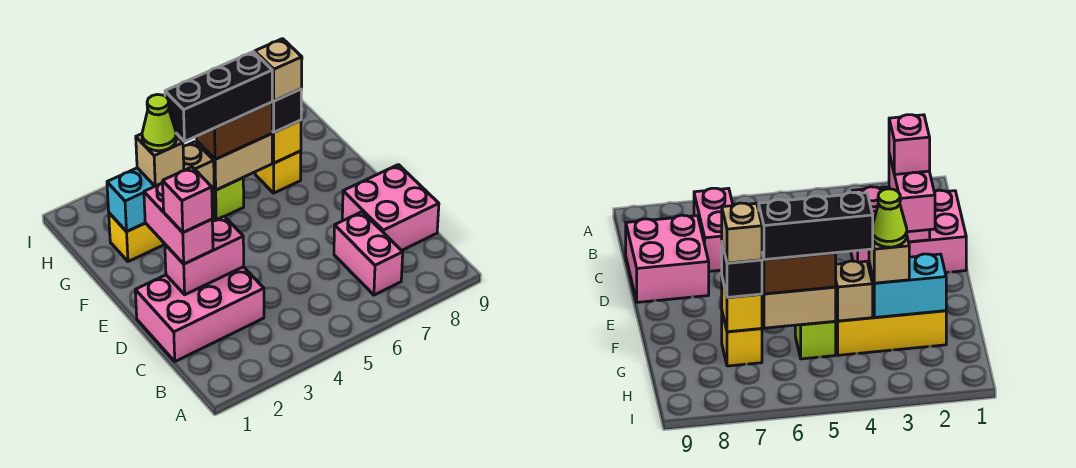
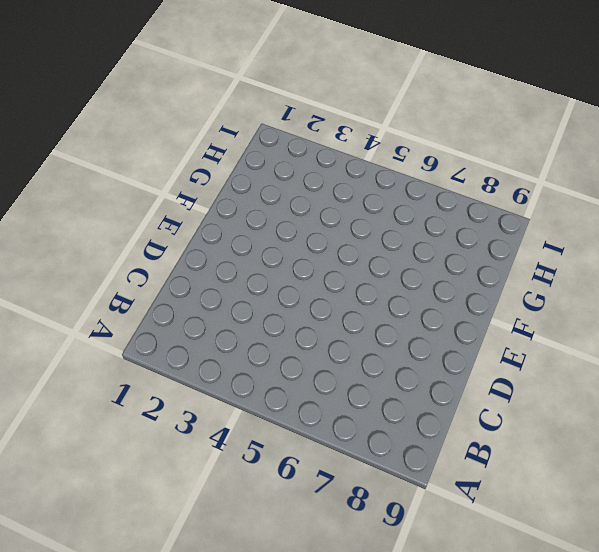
none -> pink 1x2 brick [334,212,403,295]
none -> pink 2x3 brick [135,267,264,361]
none -> pink 2x2 brick [342,165,439,251]

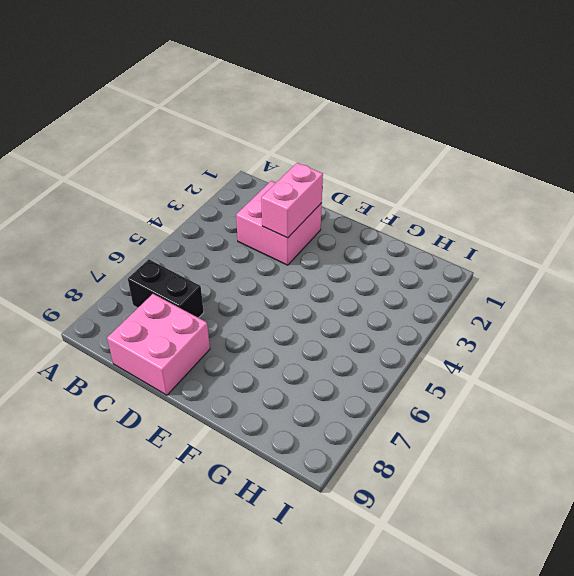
black 1x2 brick [128,259,204,318] -> pink 1x2 brick [334,212,403,295]
pink 2x2 brick [236,181,322,265] -> pink 2x3 brick [135,267,264,361]
none -> yellow 1x3 brick [109,191,215,262]
none -> lime 1x1 brick [214,178,244,220]
none -> yellow 1x1 brick [255,151,301,193]

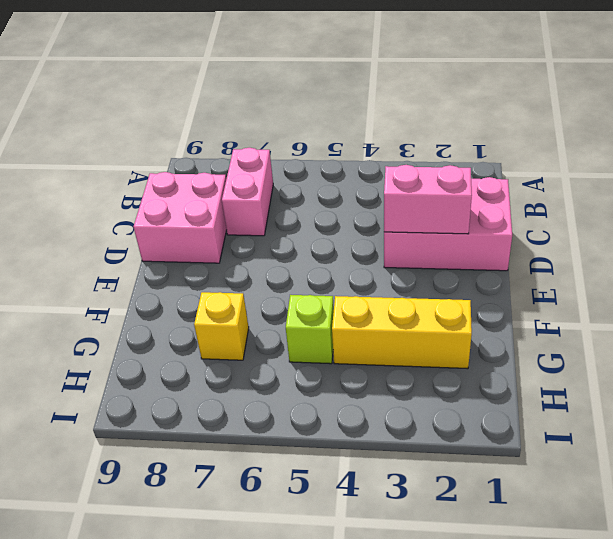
none -> cyan 1x2 brick [107,168,155,232]
none -> tan 1x1 brick [183,142,214,192]
none -> tan 1x2 brick [197,134,272,190]

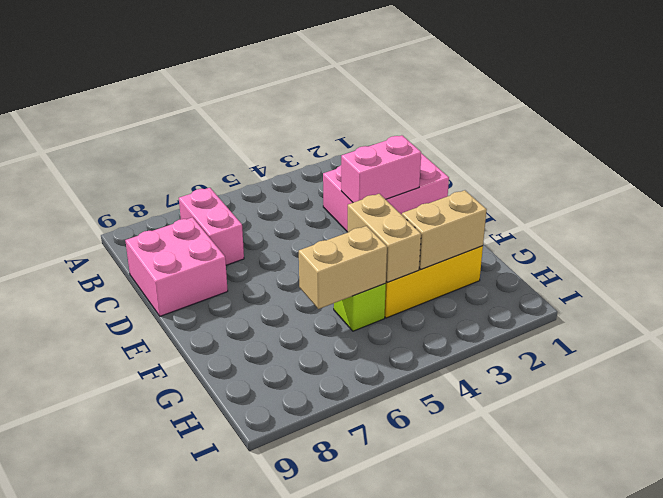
tan 1x2 brick [348,194,421,283] -> tan 1x1 brick [183,142,214,192]
tan 1x2 brick [402,190,487,270] -> cyan 1x2 brick [107,168,155,232]
none -> yellow 1x1 brick [255,151,301,193]
none -> yellow 1x1 brick [272,120,301,163]
none -> pink 1x2 brick [144,183,213,264]

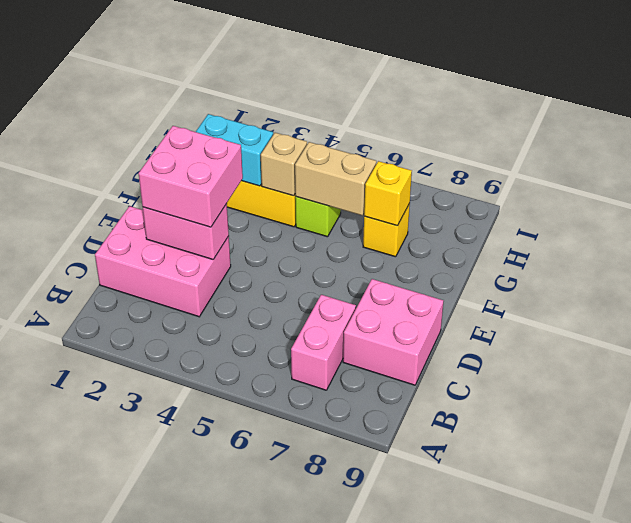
pink 2x2 brick [138,126,243,227] -> pink 1x2 brick [144,183,213,264]
none -> tan 1x1 brick [136,134,184,186]
none -> brown 1x2 brick [197,102,272,159]
none -> black 1x1 brick [272,89,302,132]

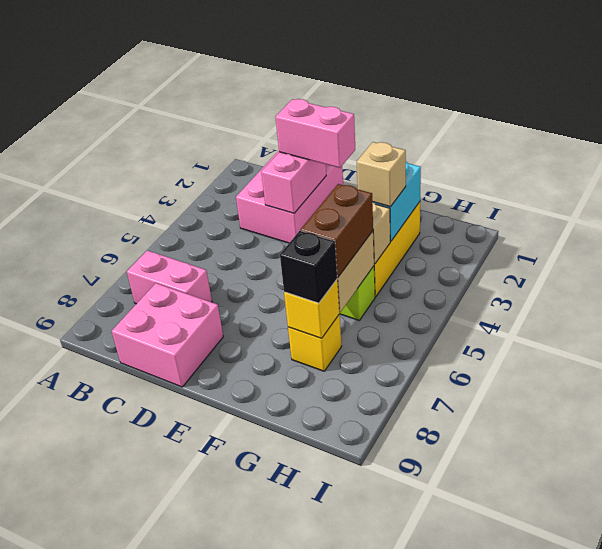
none -> pink 1x1 brick [163,167,212,232]
none -> lime 1x1 cone [142,94,176,151]
none -> black 1x3 brick [165,52,272,142]

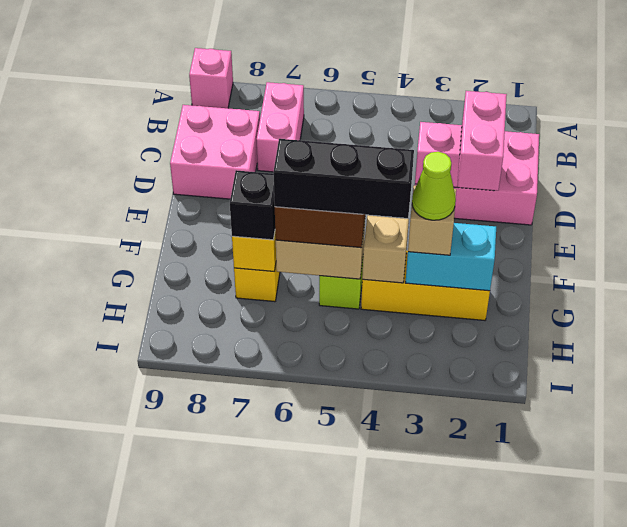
pink 1x1 brick [189,48,233,108] -> pink 1x1 brick moved to [163,167,212,232]
none -> tan 1x1 brick [255,39,302,101]

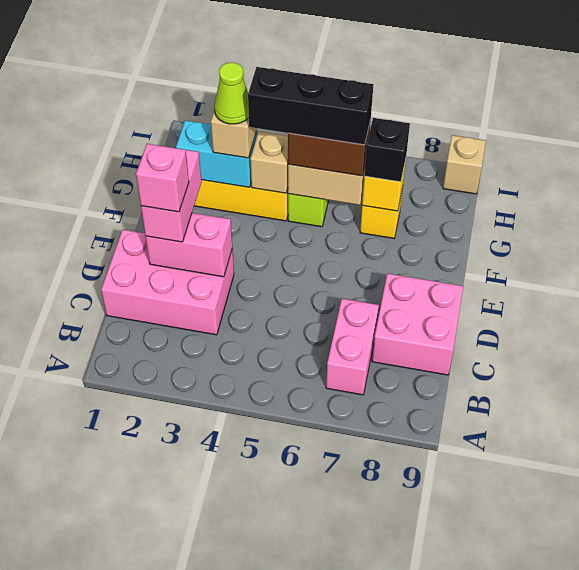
tan 1x1 brick [443,135,486,194] -> tan 1x1 brick moved to [255,39,302,101]

